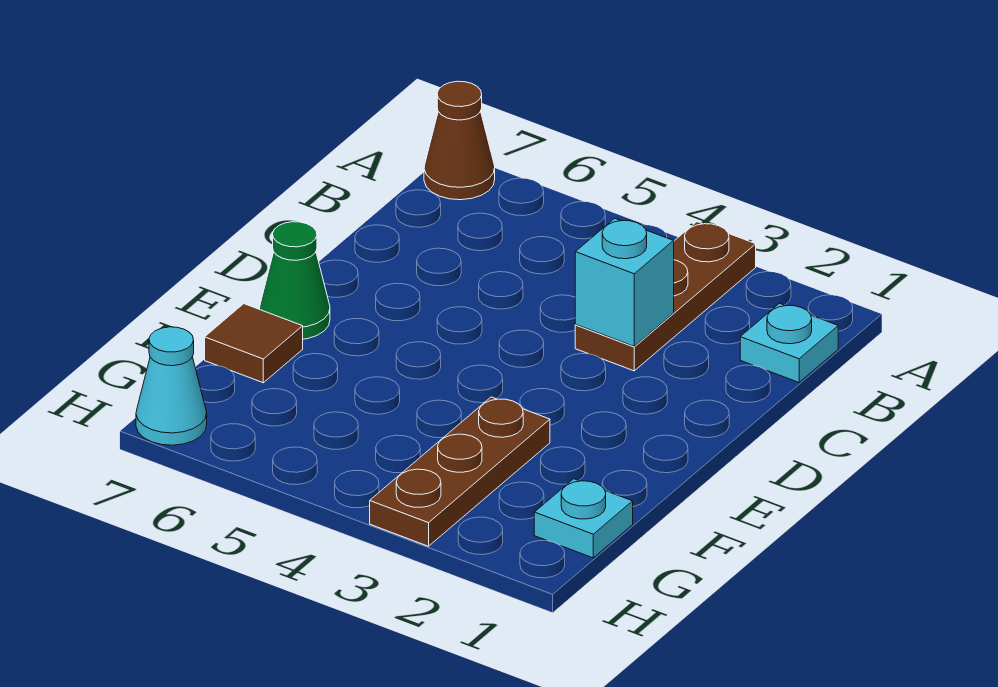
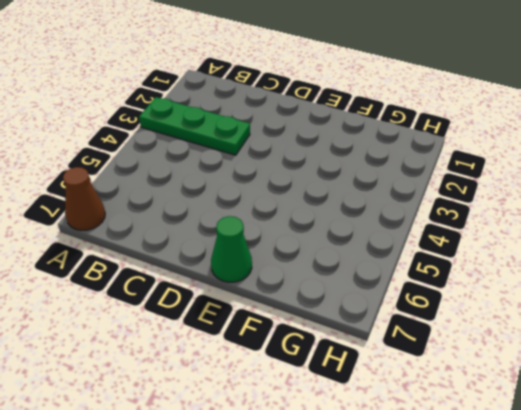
green 1x3 plate [139,97,250,155] -> brown 1x3 plate [575,222,756,371]
none -> cyan 1x1 plate [740,303,838,382]
none -> brown 1x3 plate [370,397,550,546]

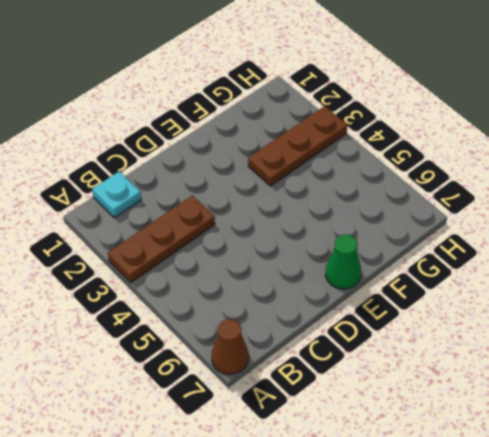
none -> brown 1x1 tile [205,304,303,383]
none -> cyan 1x1 plate [534,479,633,558]

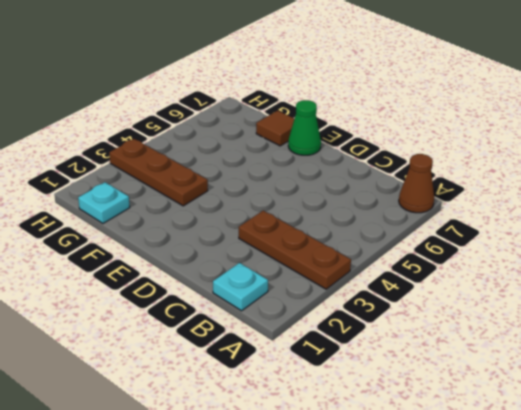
none -> cyan 1x1 cone [136,327,207,445]
none -> cyan 1x1 brick [575,218,674,346]

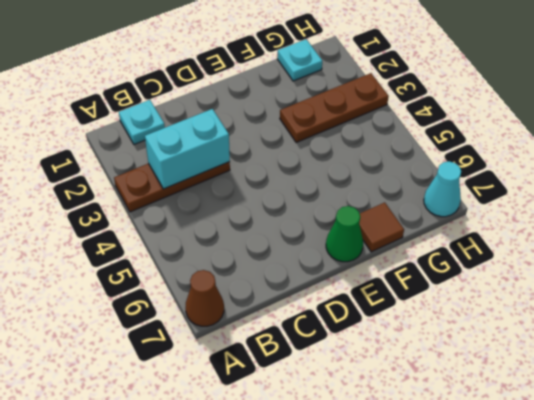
cyan 1x2 brick [145,109,230,189] -> cyan 1x1 brick [575,218,674,346]

